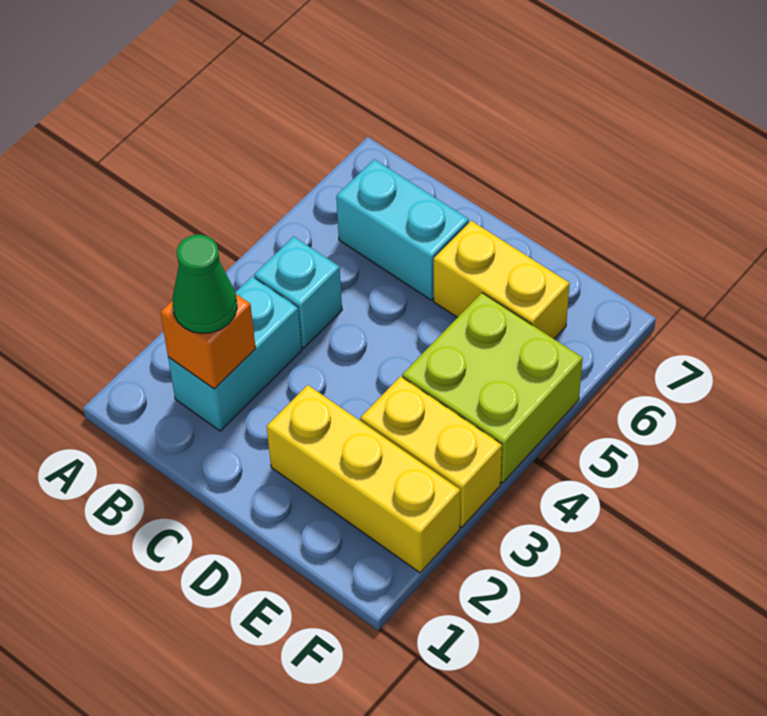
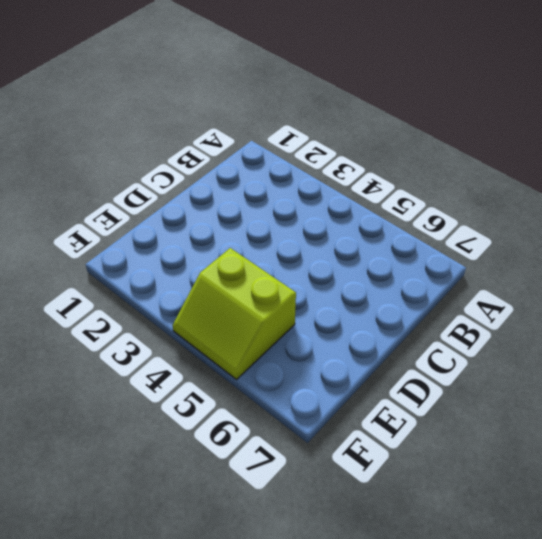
lime 2x2 slope [173,248,296,380] -> lime 2x2 brick [402,293,583,483]
none -> cyan 1x2 brick [168,277,302,431]
none -> cyan 1x1 brick [254,237,342,348]

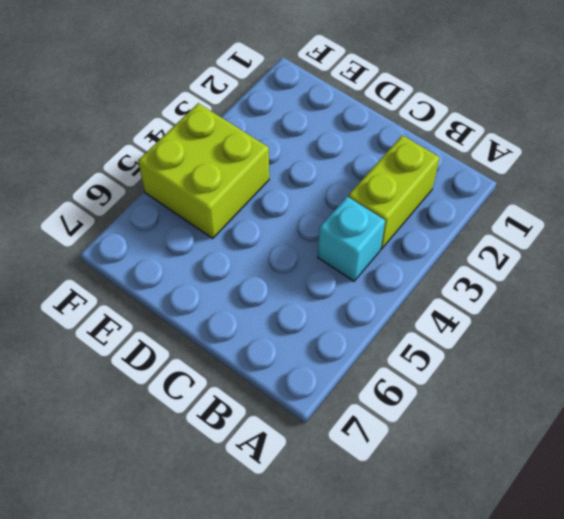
lime 1x2 brick [348,135,440,249] -> cyan 1x2 brick [168,277,302,431]
none -> cyan 1x2 brick [336,159,469,300]
none -> yellow 1x3 brick [267,385,460,573]

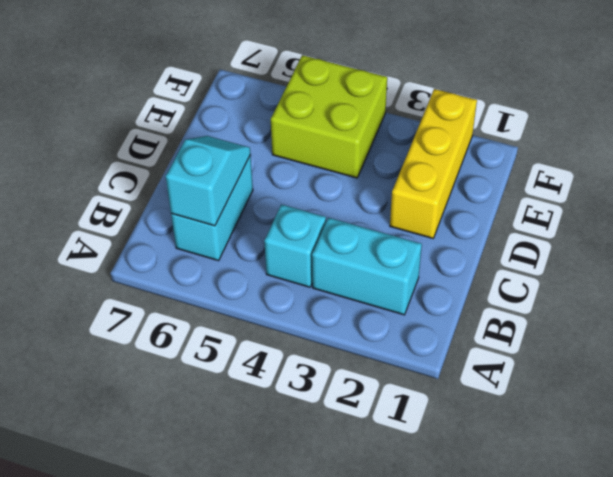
cyan 1x2 slope [166,136,250,226] -> none
none -> yellow 1x2 brick [434,221,570,339]
none -> yellow 1x2 brick [360,376,502,527]

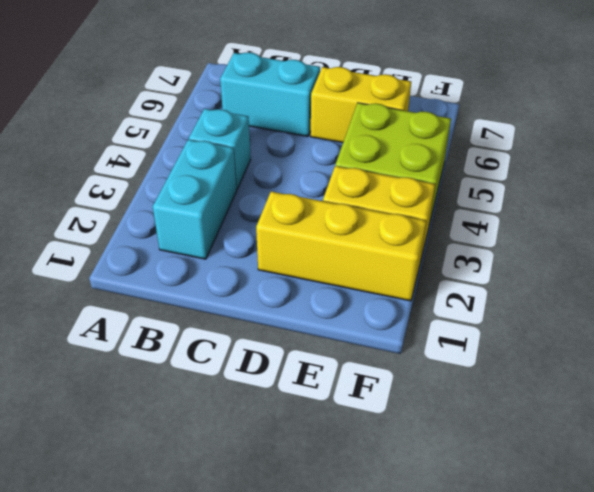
none -> orange 1x1 brick [160,294,256,389]
none -> green 1x1 cone [172,235,237,334]

